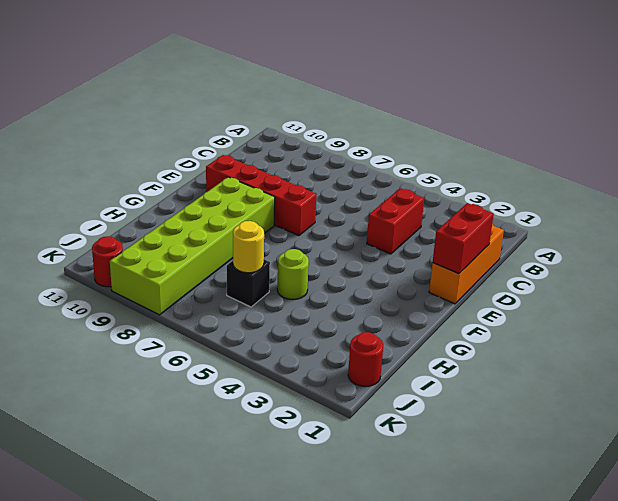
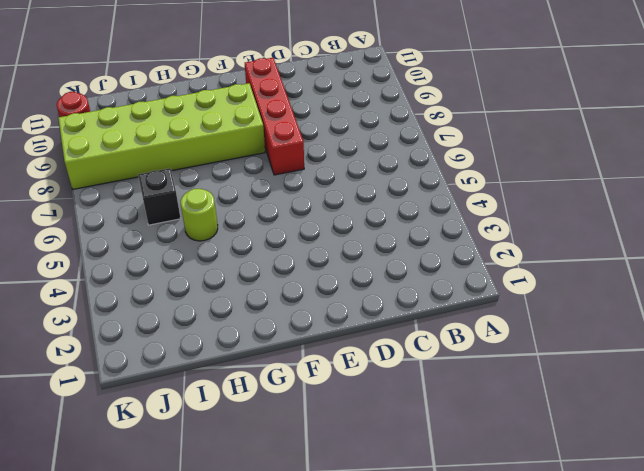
none -> orange 1x3 brick [429,224,504,304]
none -> red 1x2 brick [367,188,424,254]

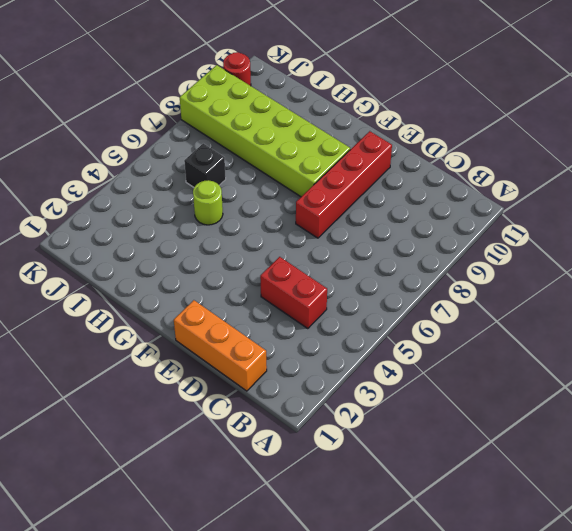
none -> red 1x1 round brick [348,332,383,387]
none -> red 1x2 brick [433,203,494,274]

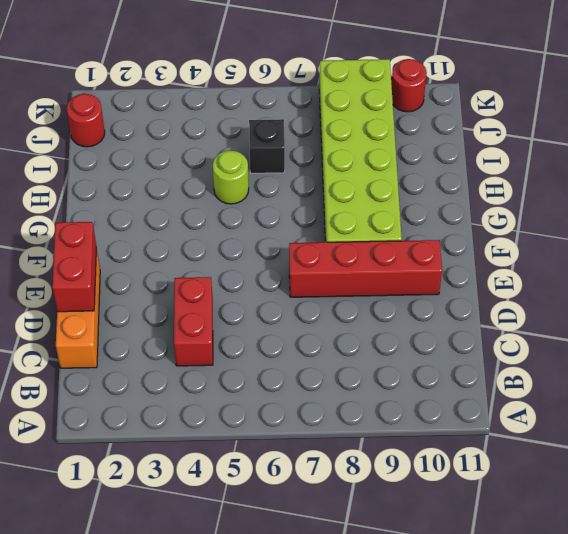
none -> yellow 1x1 round brick [233,221,264,273]

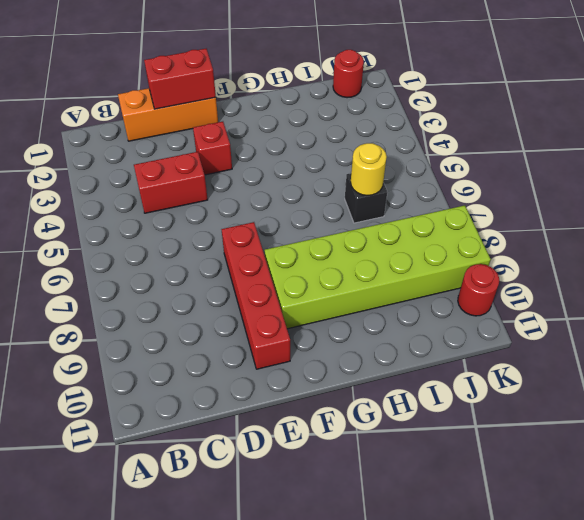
red 1x1 brick [193,122,232,175] -> none
none -> lime 1x1 round brick [277,249,309,300]

